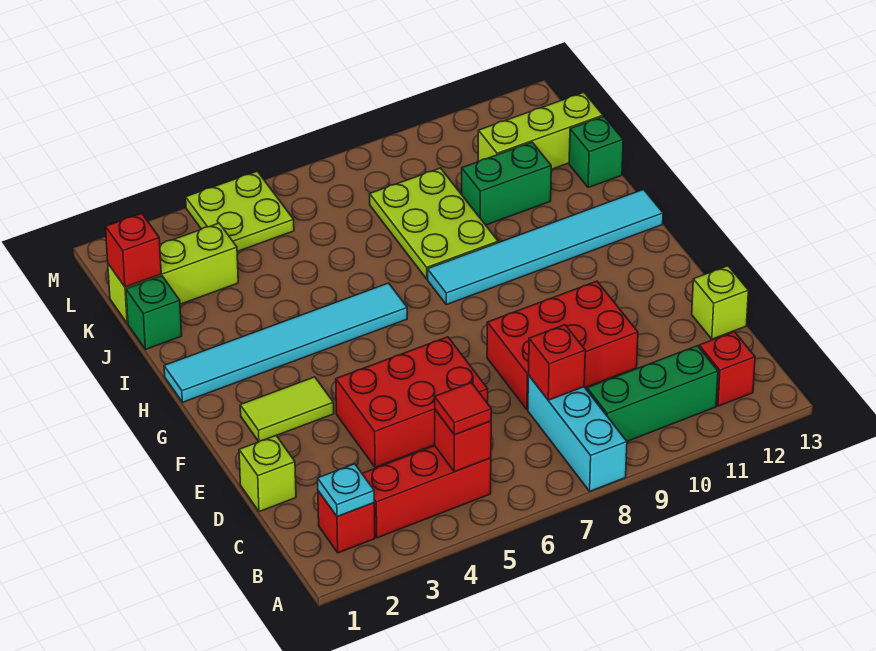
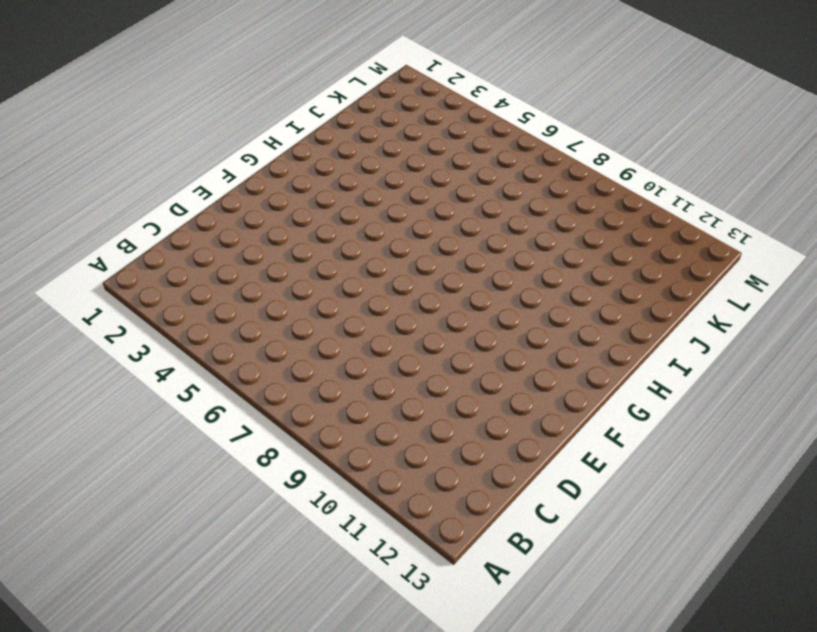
none -> cyan 1x3 brick [528,375,627,491]
none -> red 1x1 brick [318,491,375,553]
none -> red 1x3 brick [362,446,491,538]

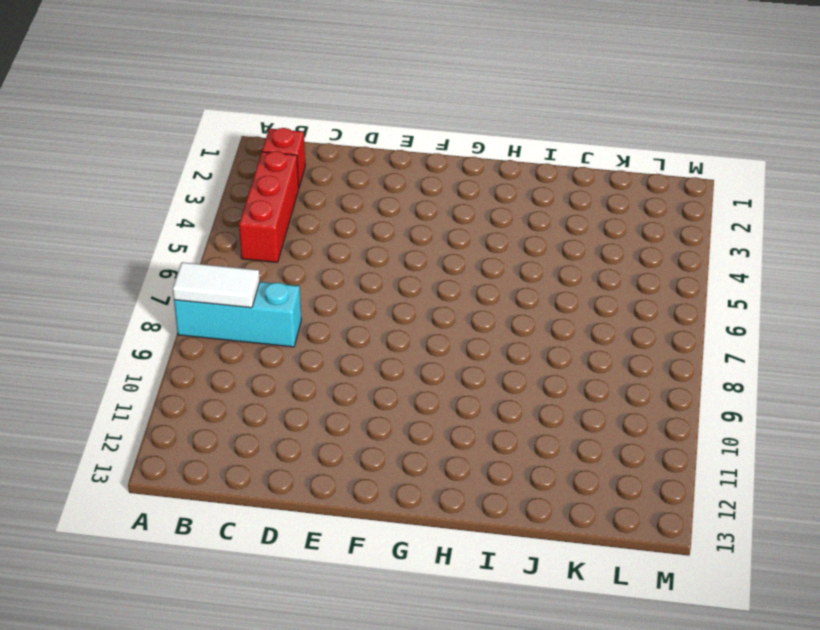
white 1x2 tile [173,262,260,308] -> none
none -> green 1x3 brick [587,346,718,441]
none -> red 1x1 brick [699,332,755,406]
none -> lime 1x1 brick [239,436,296,512]

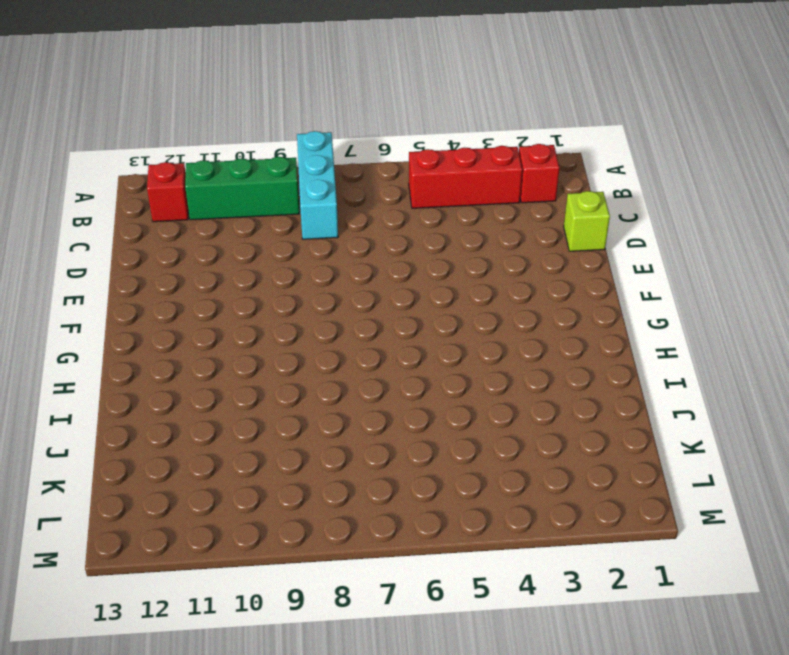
none -> red 2x3 brick [336,337,488,467]
none -> red 2x3 brick [487,281,638,410]
none -> lime 1x1 brick [692,266,749,339]

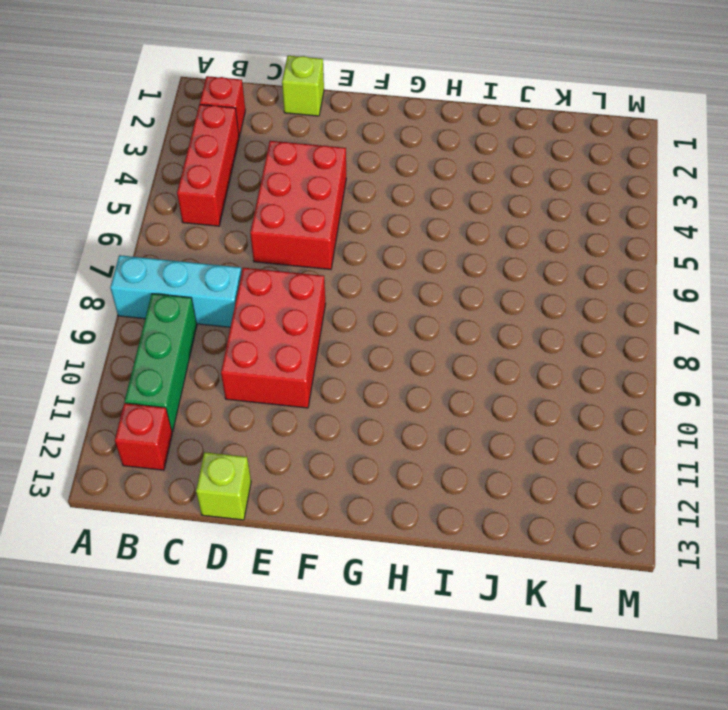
none -> lime 1x2 tile [240,377,334,442]
none -> cyan 1x6 tile [164,283,407,402]
none -> cyan 1x6 tile [428,190,663,305]

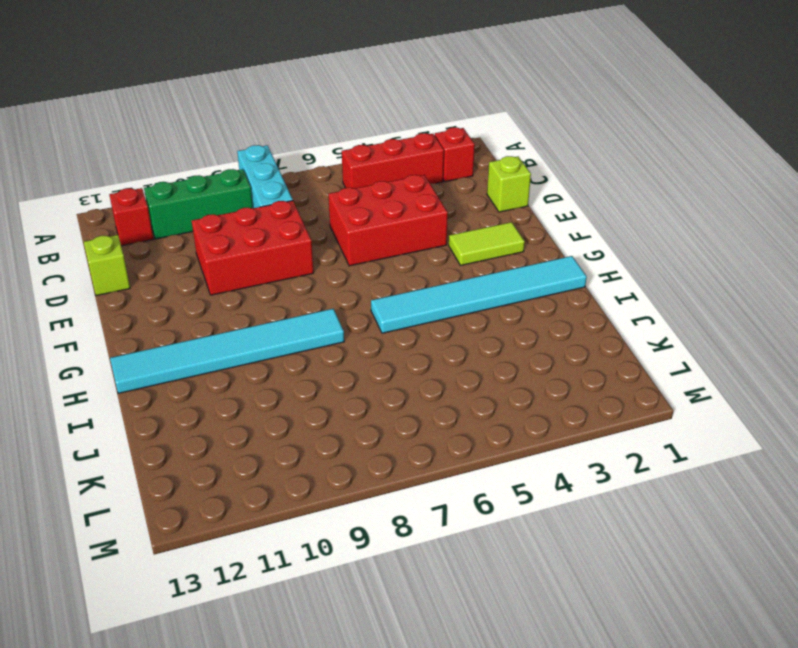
none -> lime 2x3 plate [370,168,498,279]
none -> green 1x1 brick [126,276,182,349]
none -> green 1x2 brick [462,142,551,225]

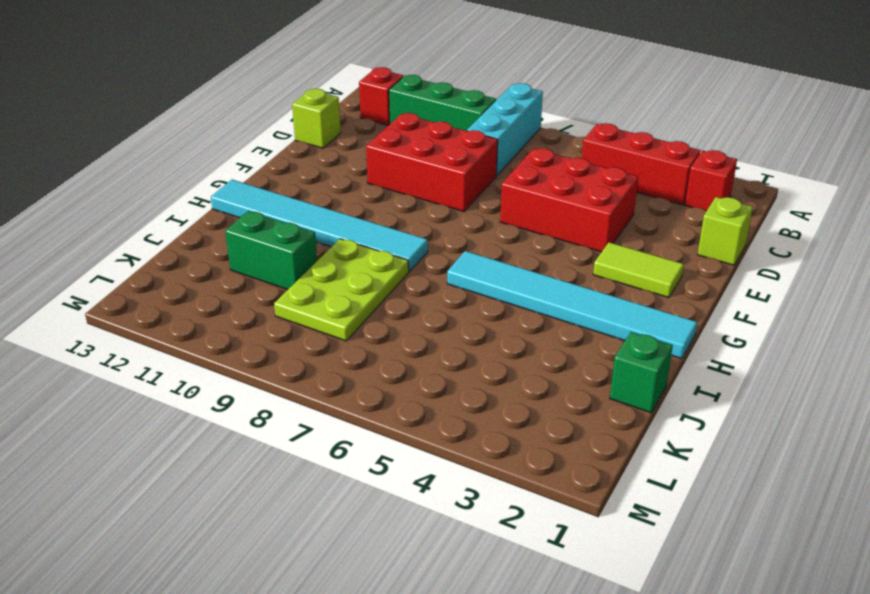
none -> green 1x1 brick [569,117,623,188]
none -> lime 1x3 brick [108,223,238,323]
none -> lime 1x3 brick [478,93,603,169]

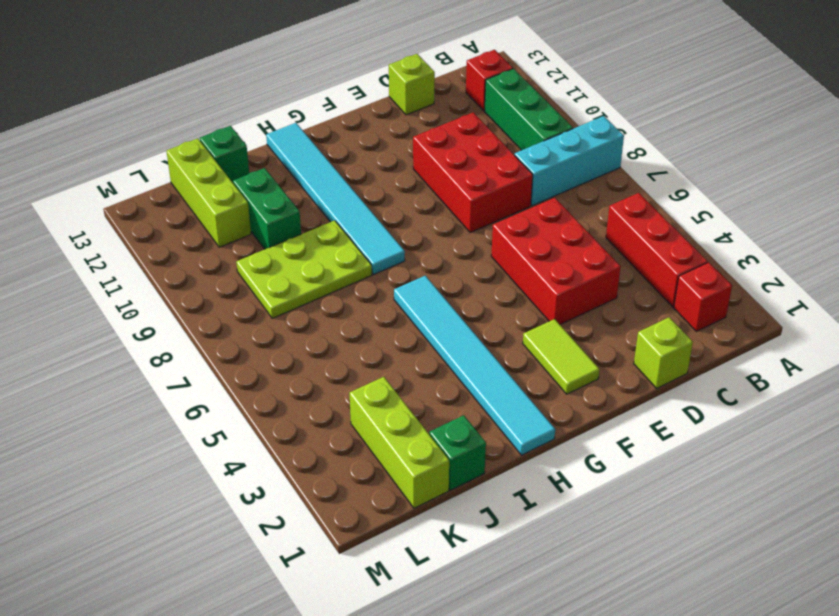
none -> lime 2x2 plate [186,171,294,251]
none -> cyan 1x1 plate [318,464,374,517]
none -> red 1x1 brick [435,410,491,472]

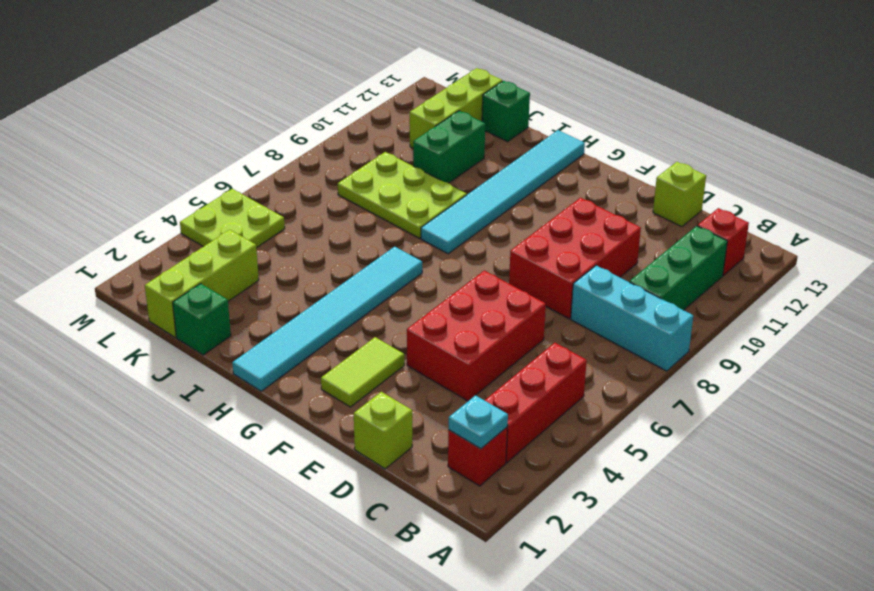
none -> red 1x1 brick [435,410,491,472]
none -> red 1x1 brick [528,325,585,400]
none -> red 1x1 brick [105,213,161,287]

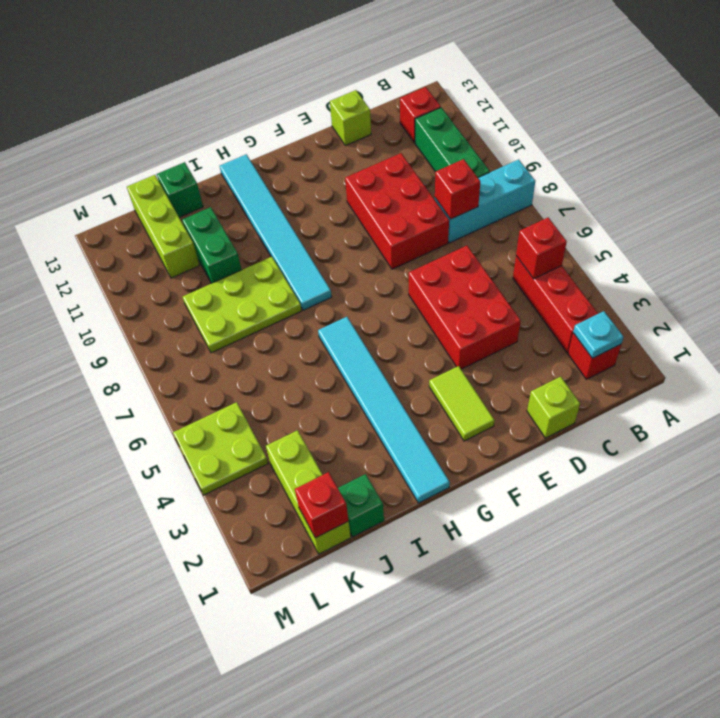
none -> red 1x1 tile [435,383,491,435]

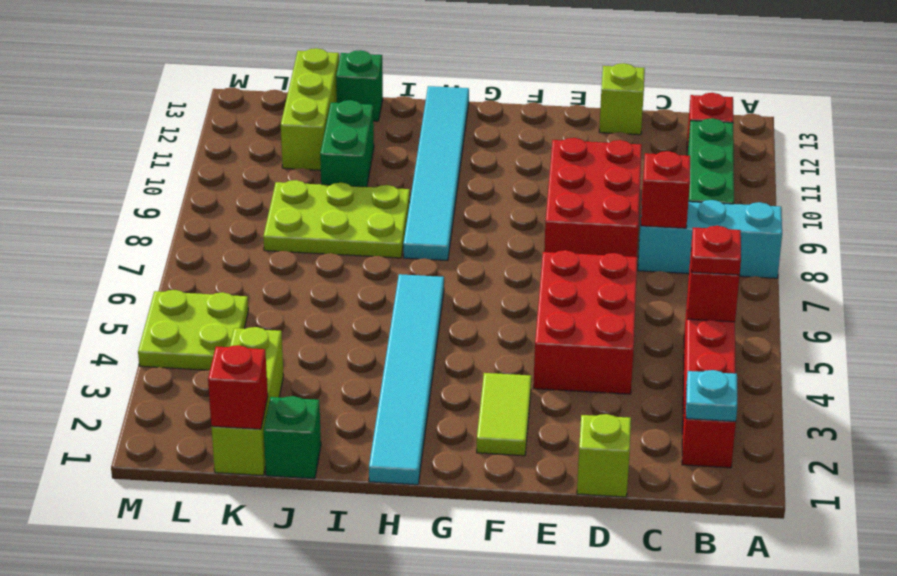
red 1x1 plate [691,226,741,275] -> red 1x1 tile [435,383,491,435]

